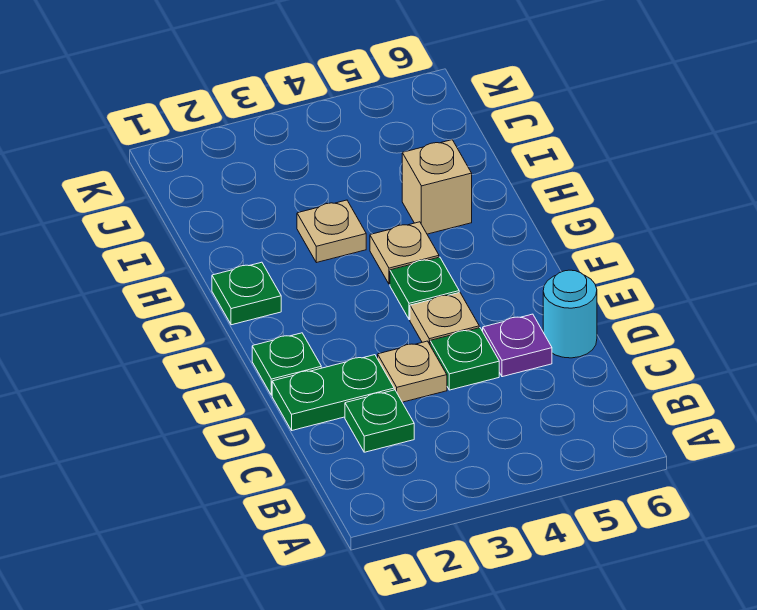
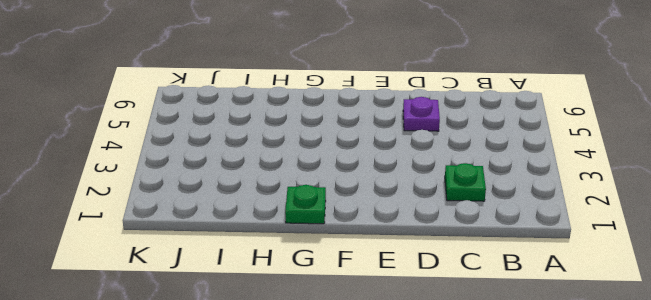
none -> green 1x2 plate [272,355,394,430]
none -> tan 1x1 plate [378,341,447,402]
none -> green 1x1 plate [430,328,499,390]

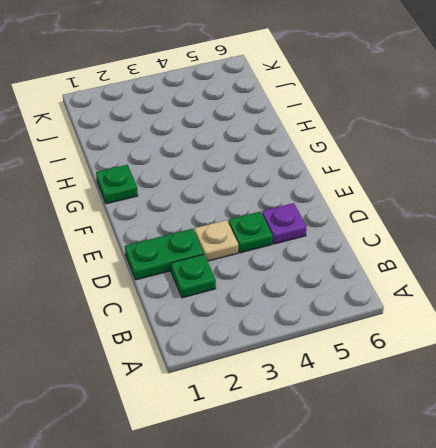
none -> cyan 1x1 round brick [543,270,597,358]
none -> green 1x1 plate [252,333,321,395]
none -> tan 1x1 plate [410,292,479,344]

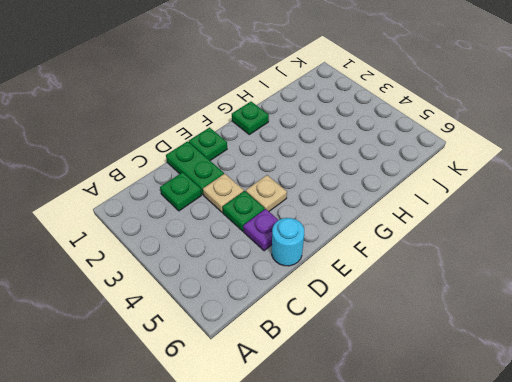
none -> green 1x1 plate [390,257,459,320]
none -> tan 1x1 plate [370,222,439,284]
none -> tan 1x1 plate [297,200,366,263]

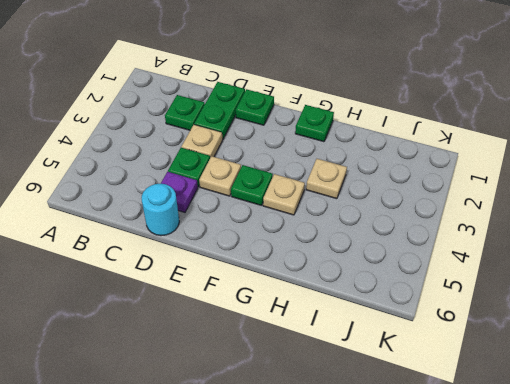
none -> tan 1x1 brick [402,140,472,234]

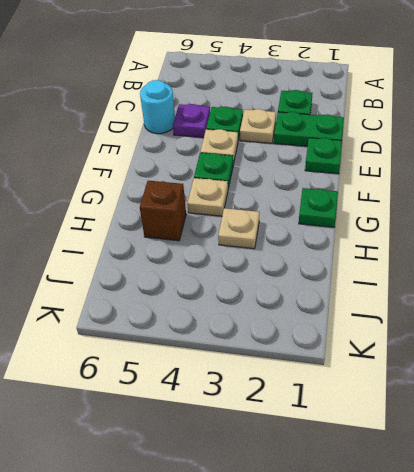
brown 1x1 brick [140,181,186,241] -> tan 1x1 brick [402,140,472,234]

